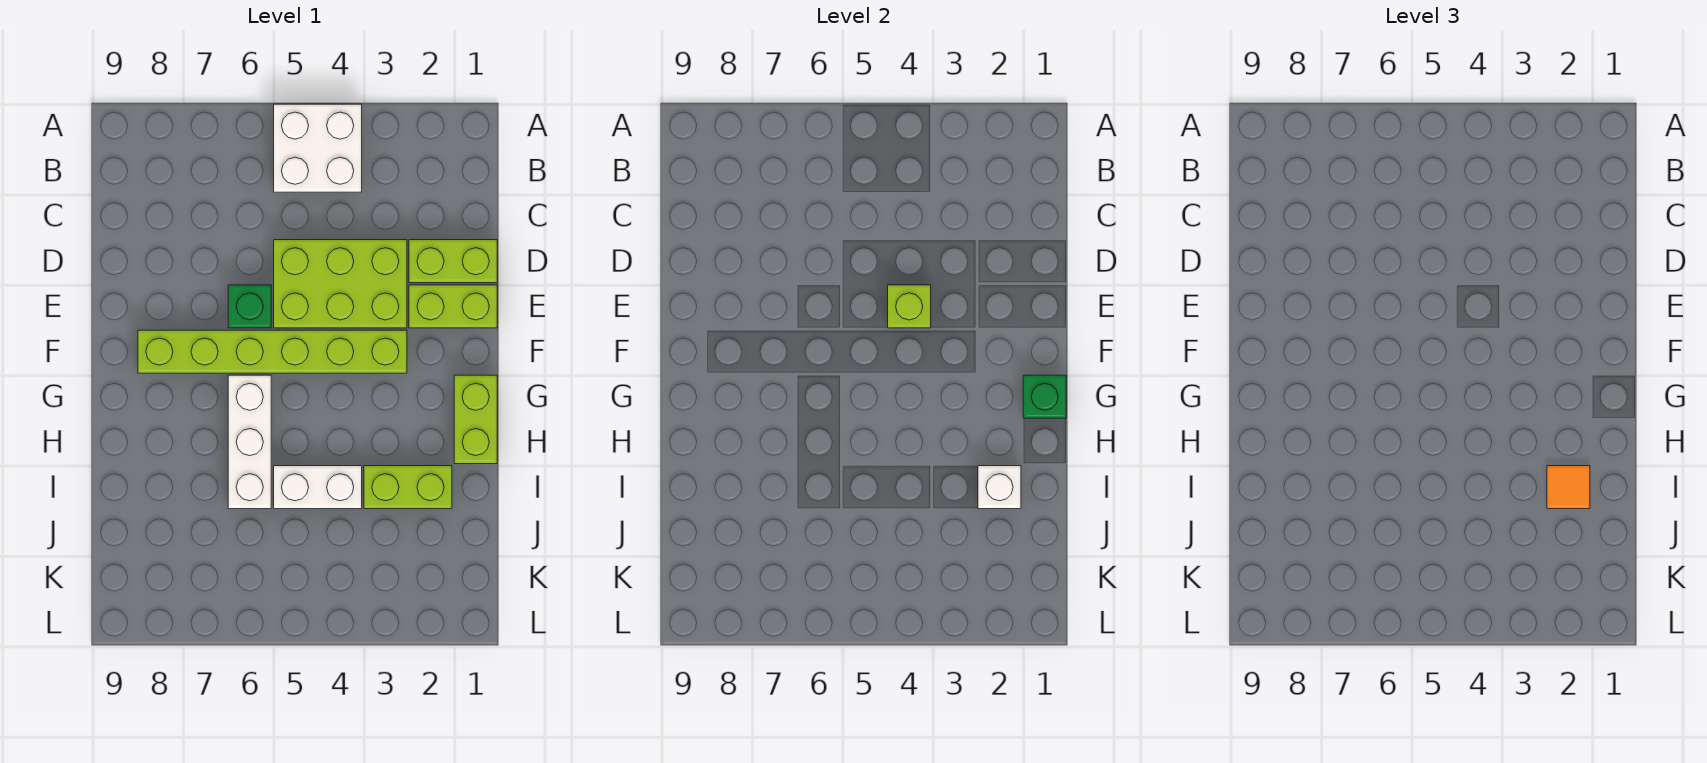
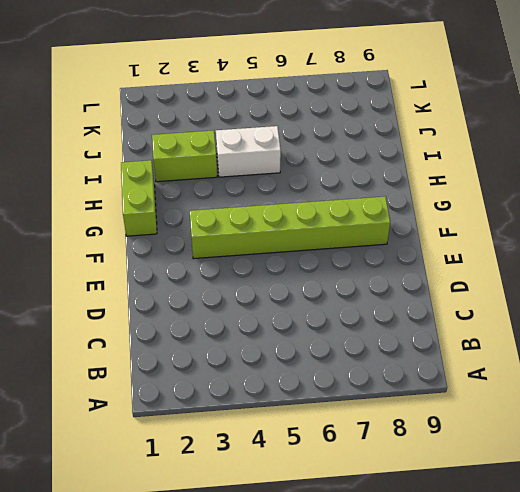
none -> white 2x2 brick [274,104,362,192]
none -> lime 1x2 brick [409,240,497,283]
none -> lime 2x3 brick [274,240,407,328]

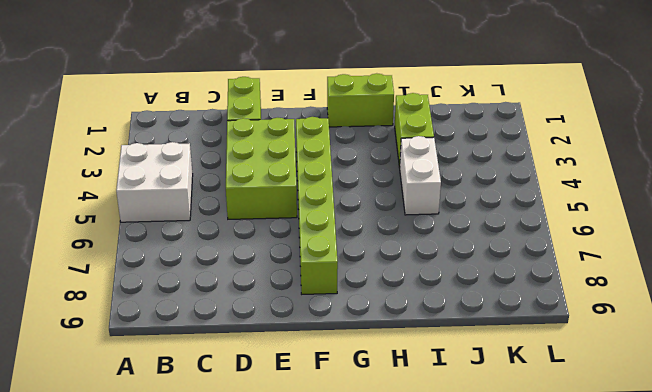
none -> lime 1x2 brick [409,285,497,328]
none -> green 1x1 brick [228,285,271,328]
none -> white 1x3 brick [228,375,271,509]

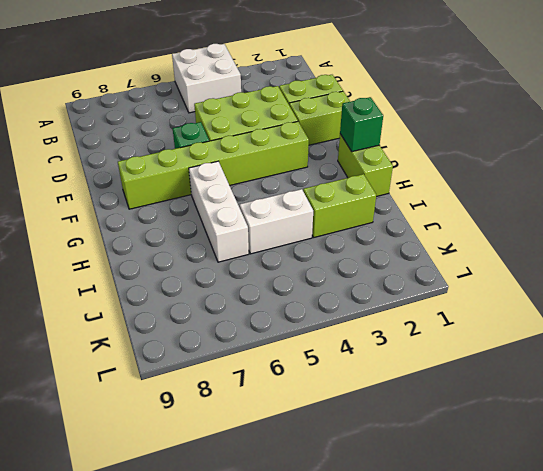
none -> lime 1x1 brick [888,285,931,328]
none -> white 1x1 brick [978,466,1021,509]
none -> orange 1x1 tile [1547,466,1590,509]

